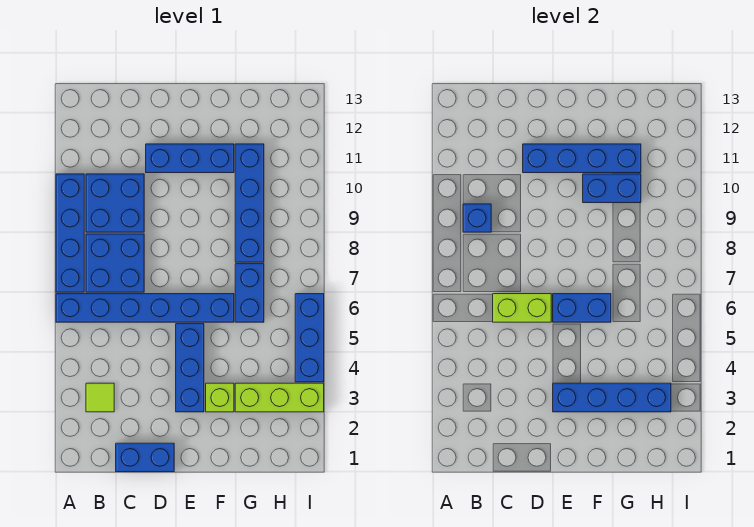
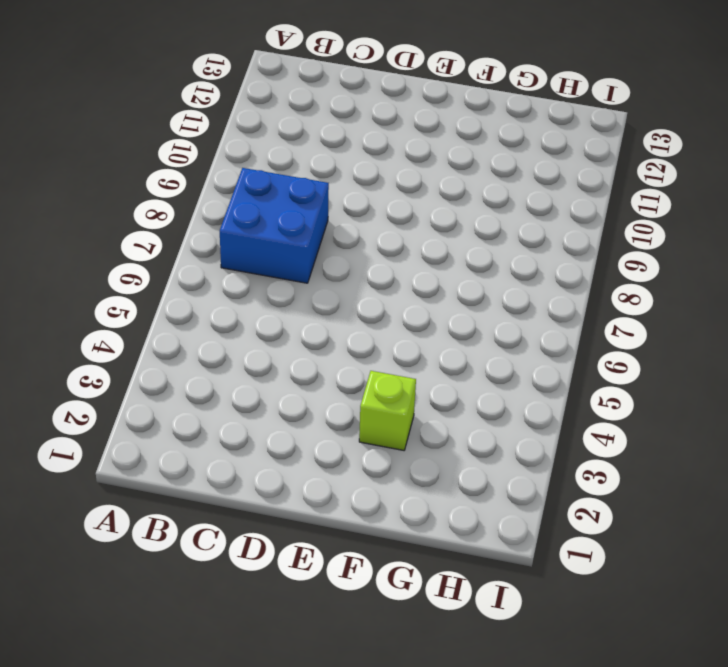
none -> blue 1x6 brick [56,294,234,322]
none -> blue 1x4 brick [56,174,84,292]
none -> lime 1x1 tile [86,383,114,412]

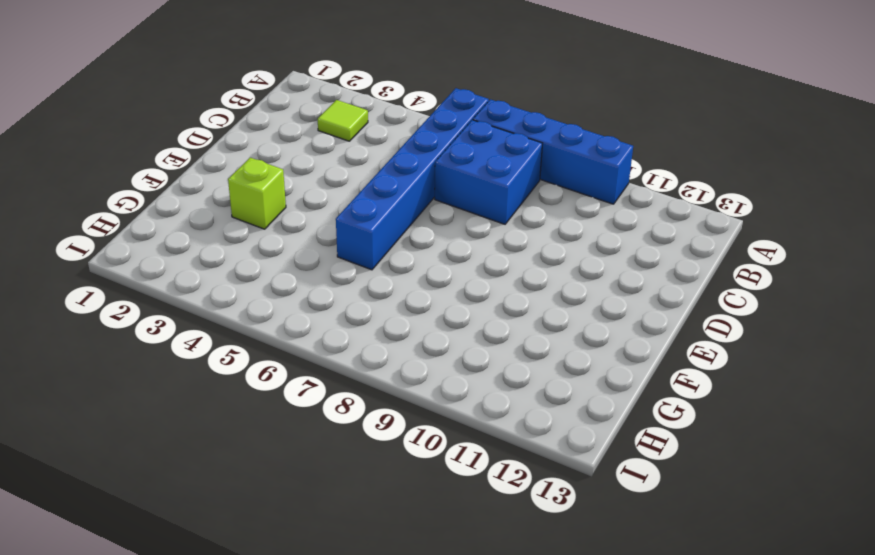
none -> blue 2x2 brick [86,174,144,232]
none -> blue 1x2 brick [116,443,174,472]
none -> blue 1x3 brick [146,144,234,173]

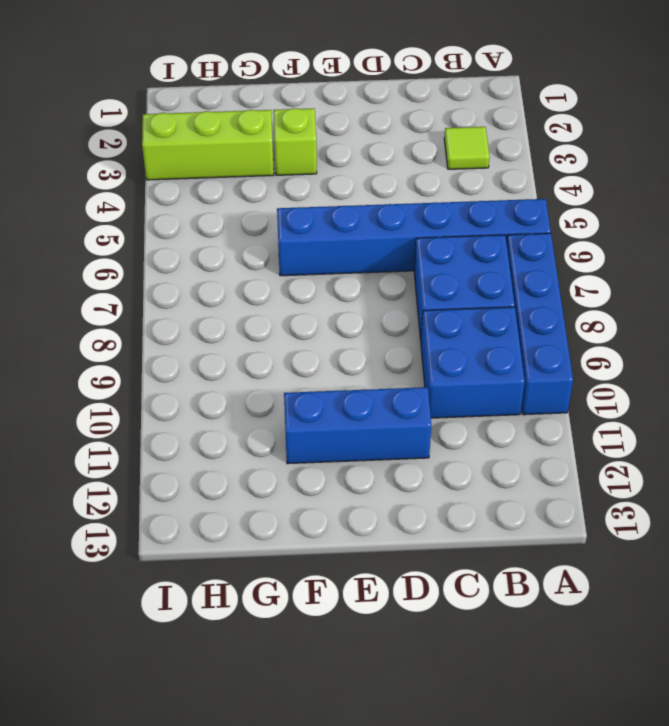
none -> blue 1x2 brick [116,443,174,472]
none -> blue 1x3 brick [176,324,204,412]
none -> blue 1x2 brick [235,264,264,322]

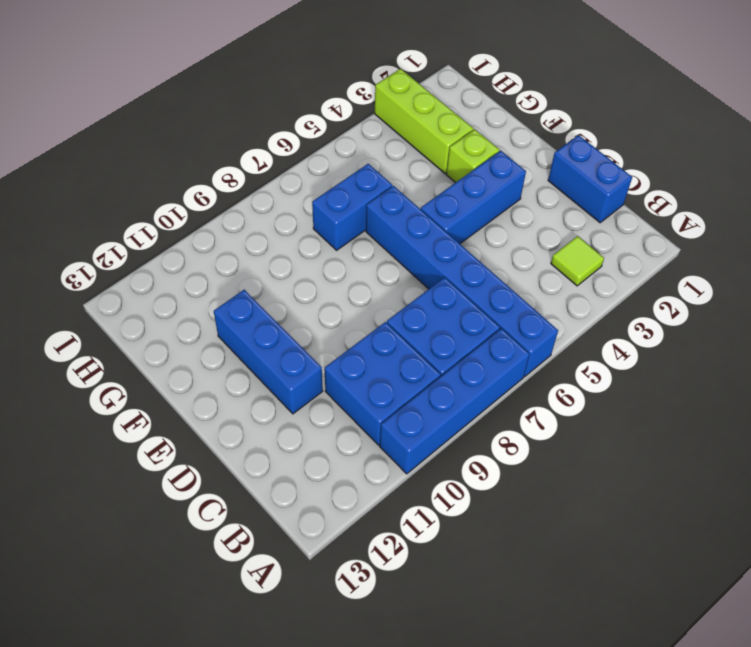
none -> blue 1x4 brick [235,144,264,262]
none -> blue 1x3 brick [295,294,324,382]
none -> blue 1x1 brick [463,204,491,232]

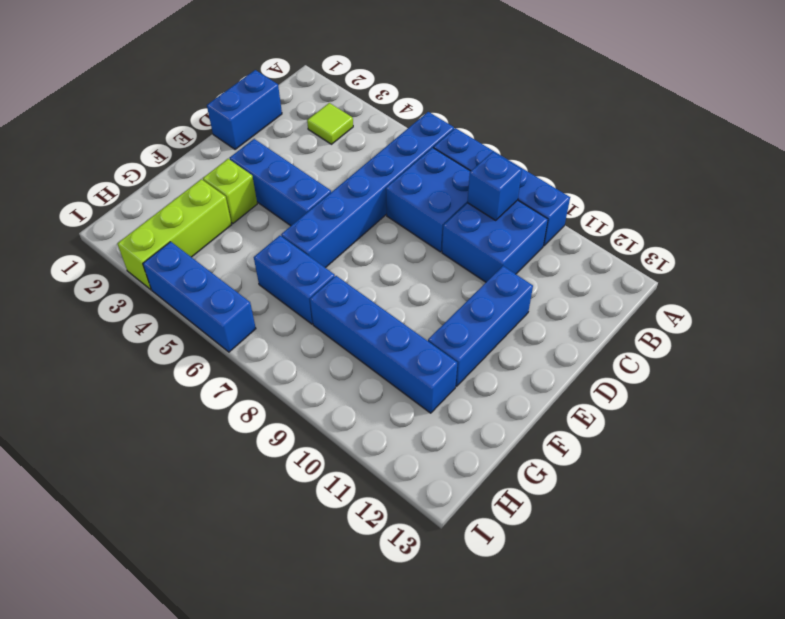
none -> lime 1x2 brick [493,294,551,322]
none -> blue 1x4 brick [523,144,641,173]
none -> blue 1x4 brick [553,383,671,412]

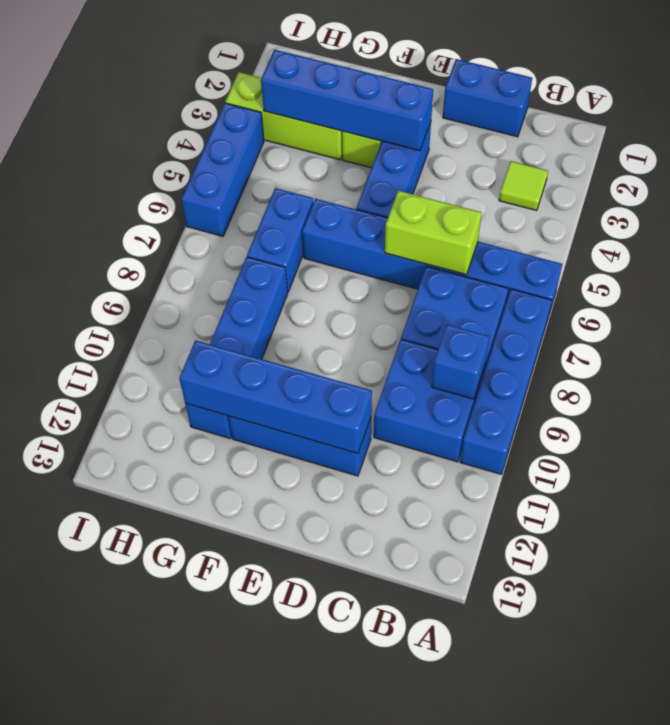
none -> blue 1x2 brick [553,294,611,322]
none -> blue 1x2 brick [583,174,641,203]

